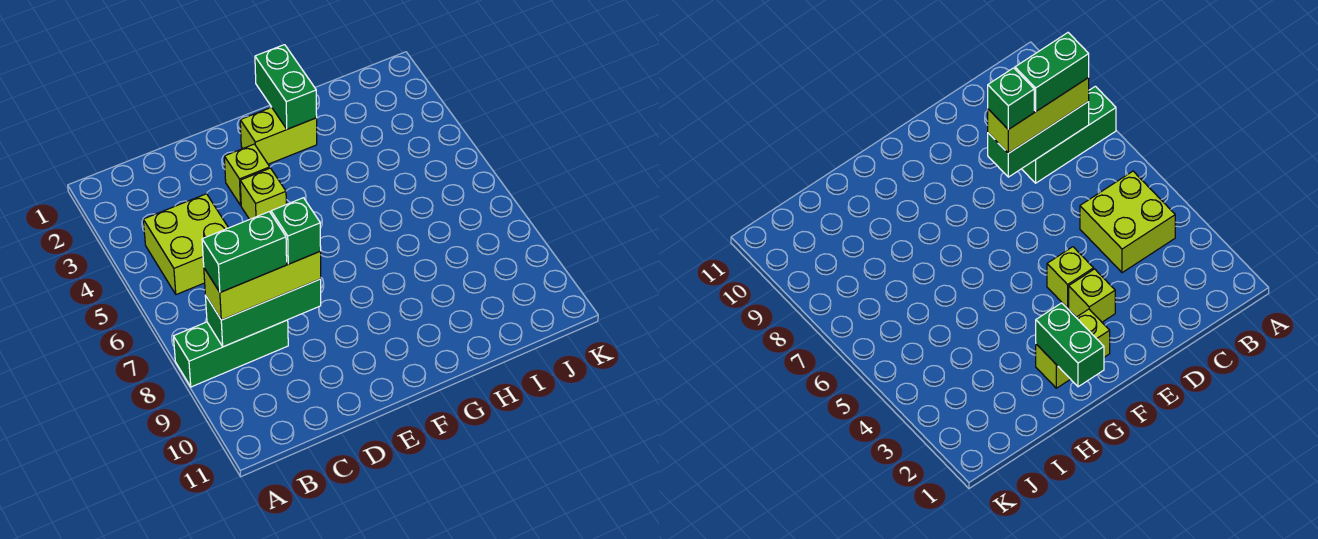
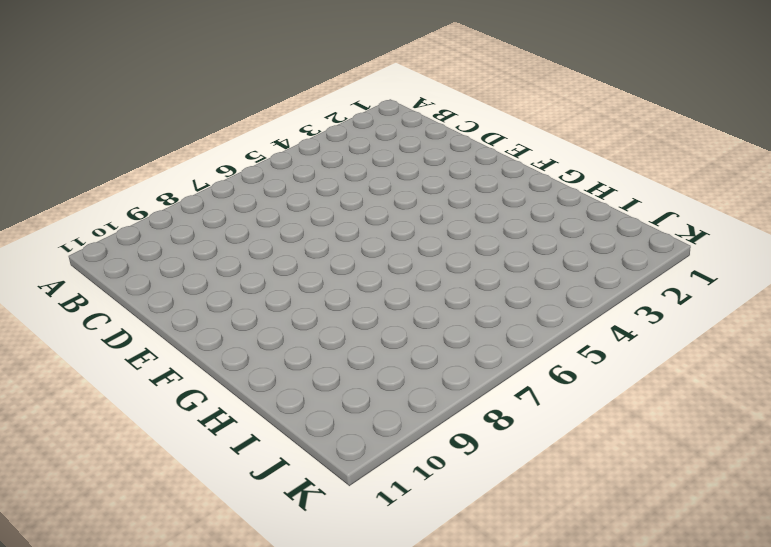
none -> green 1x3 brick [174,320,288,387]
none -> lime 2x2 brick [143,194,228,295]

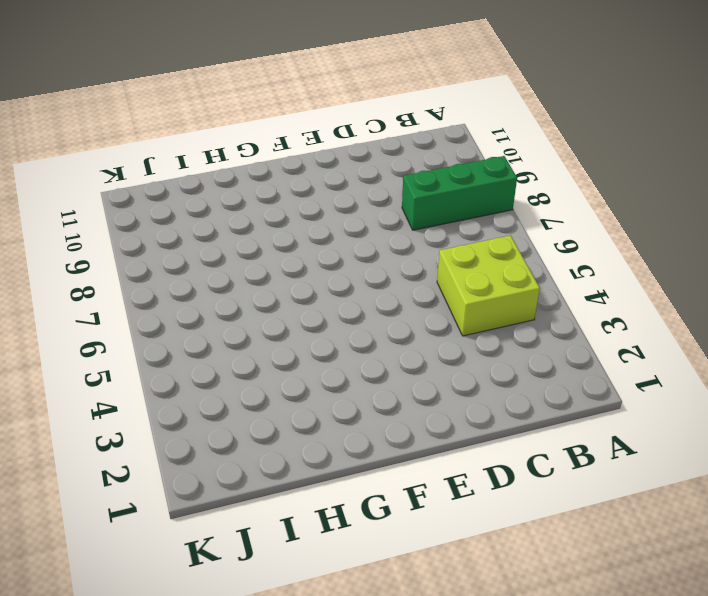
none -> lime 1x1 brick [224,144,270,205]
none -> lime 1x1 brick [240,168,286,219]

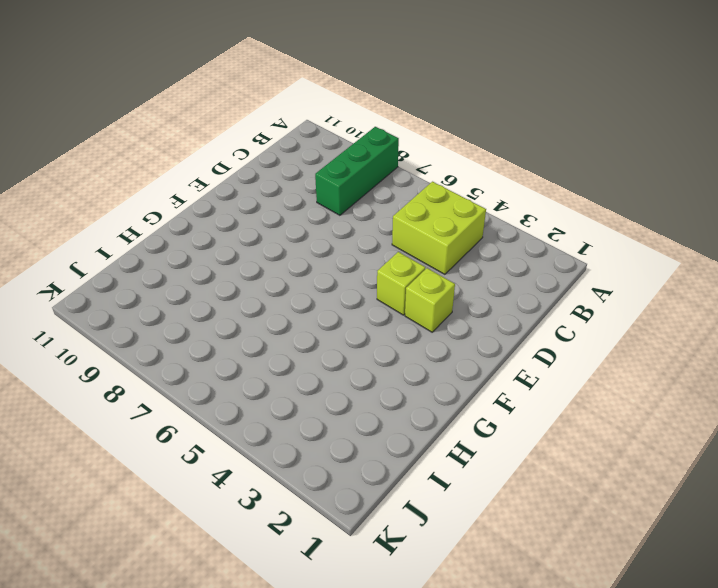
none -> lime 1x2 brick [240,107,317,164]
none -> green 1x3 brick [205,279,321,347]

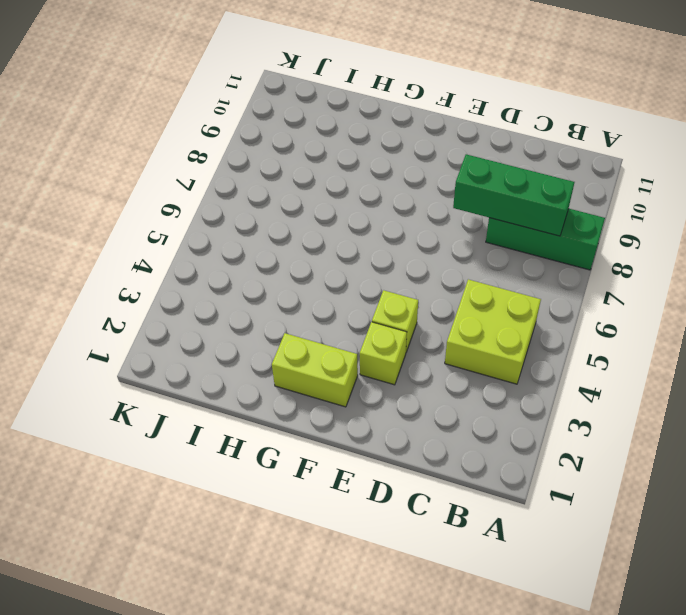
none -> green 1x2 brick [255,45,317,129]
none -> lime 1x3 brick [204,251,321,320]

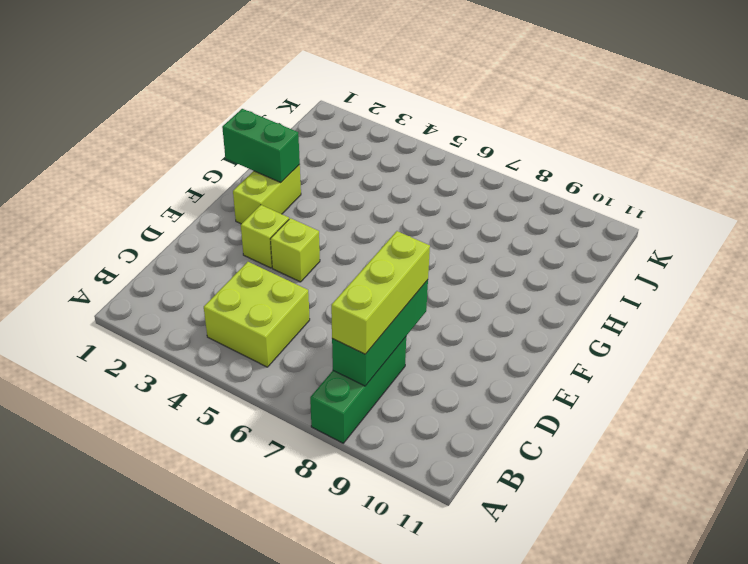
none -> green 1x2 brick [202,212,287,292]
none -> green 1x1 brick [271,198,321,264]

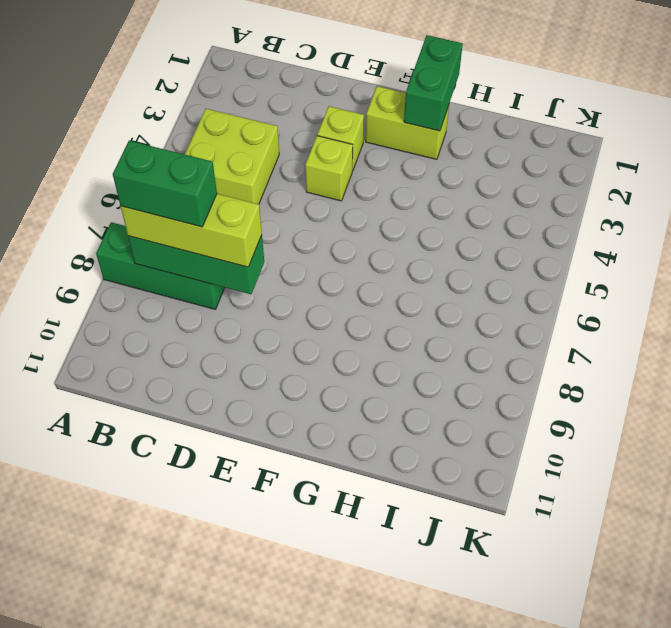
none -> green 1x1 brick [271,198,321,264]

